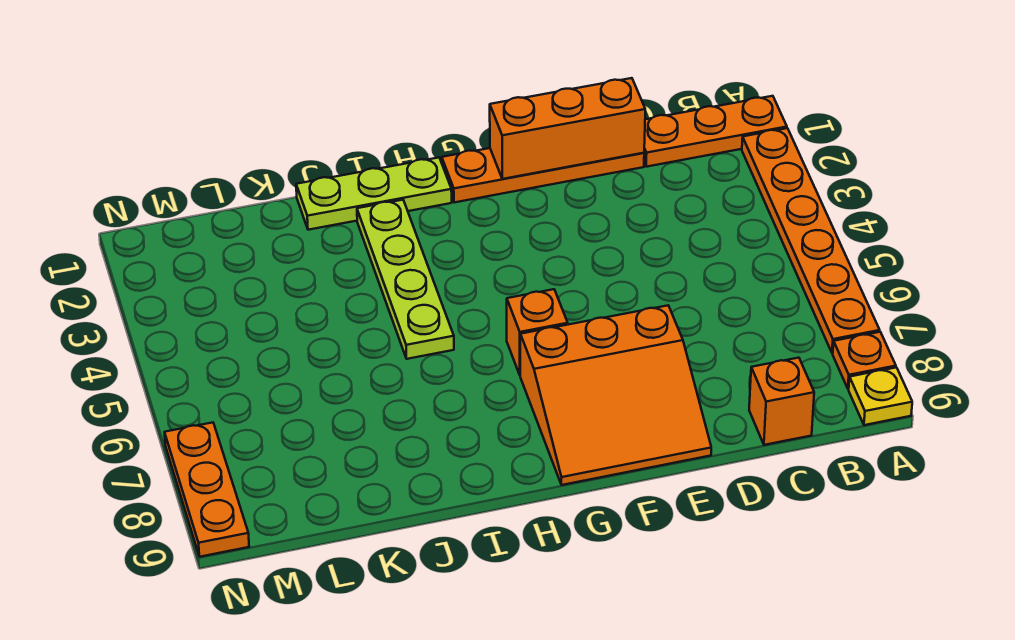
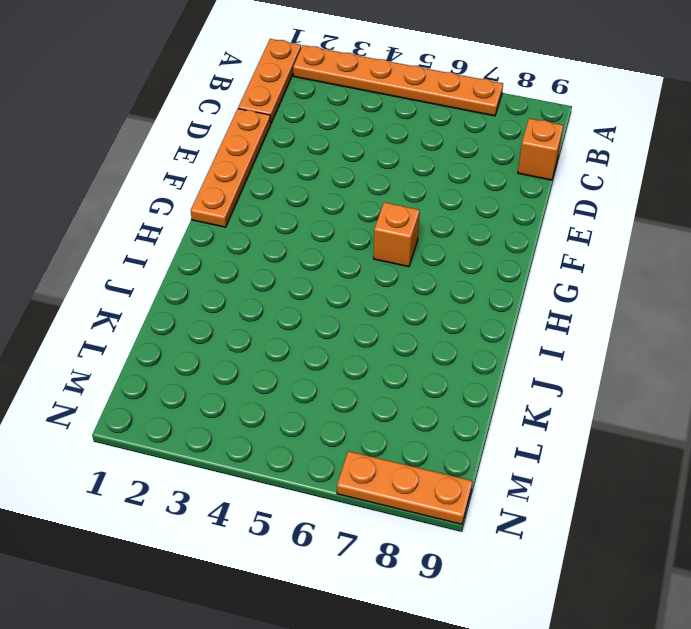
none -> orange 1x1 plate [833,332,896,389]
none -> yellow 1x1 plate [849,367,912,425]
none -> orange 3x3 slope [520,306,711,485]

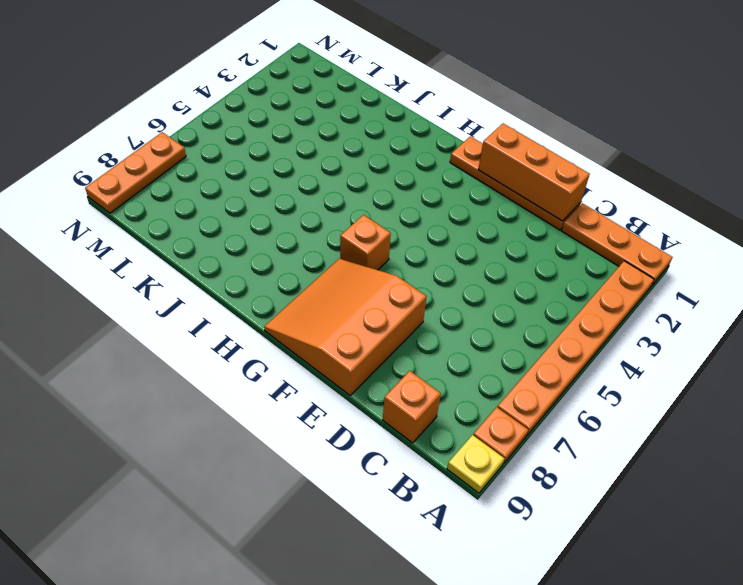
orange 3x3 slope [264,259,427,395] -> orange 3x3 slope turned to [520,306,711,485]
none -> lime 1x3 plate [296,158,452,230]
none -> lime 1x4 plate [357,200,454,359]

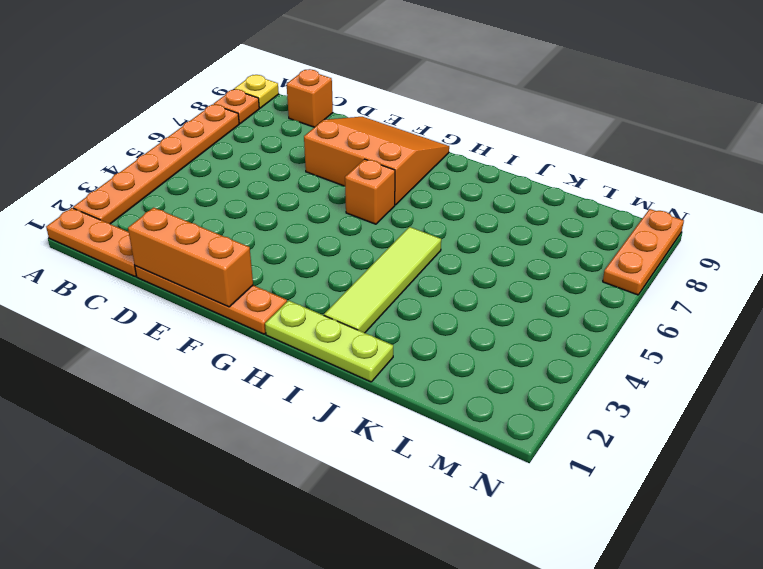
lime 1x4 tile [324,227,441,333] -> lime 1x4 plate [357,200,454,359]

